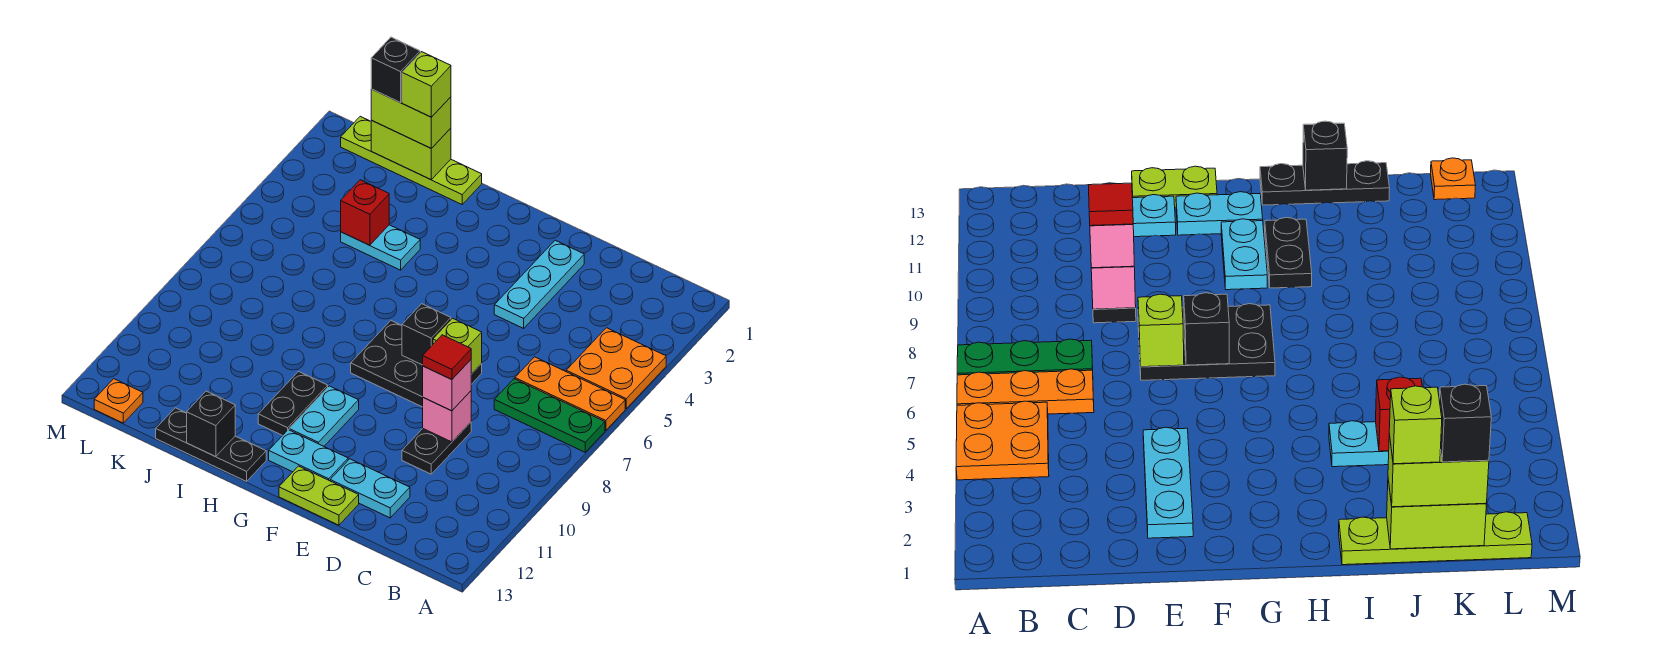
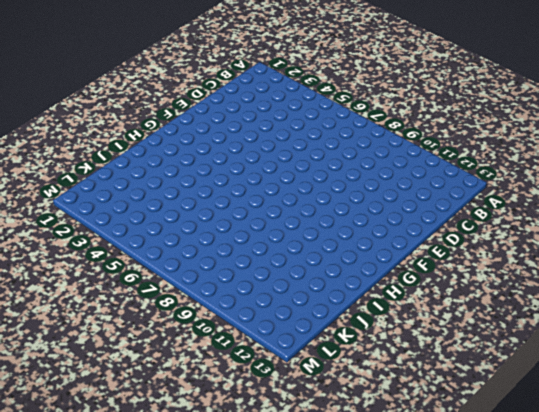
none -> orange 2x2 plate [566,328,666,408]
none -> orange 1x3 plate [515,357,625,431]
none -> green 1x3 plate [494,379,605,452]

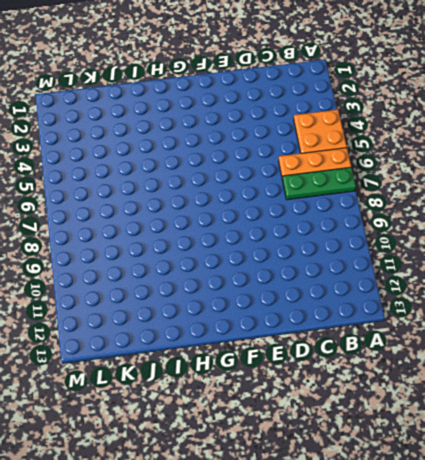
none -> black 1x2 plate [402,422,471,474]
none -> cyan 1x2 plate [330,459,410,518]
none -> cyan 1x3 plate [494,240,584,328]

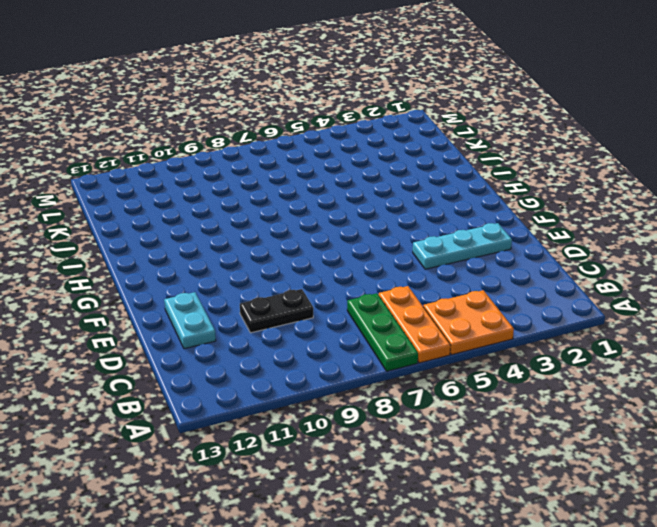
none -> black 2x3 plate [351,321,482,407]
none -> lime 1x2 plate [279,466,359,525]
none -> cyan 1x2 plate [269,430,348,481]

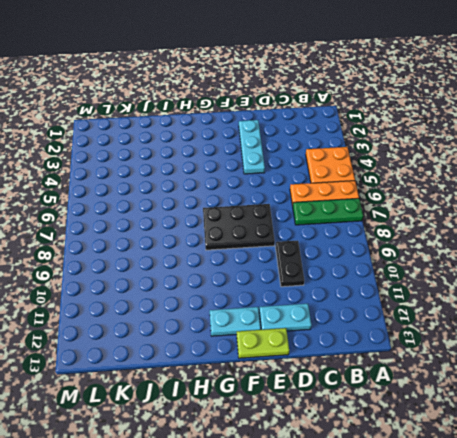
none -> cyan 1x2 plate [289,386,359,446]
none -> black 1x2 plate [258,371,328,435]
none -> black 1x3 plate [156,408,266,481]

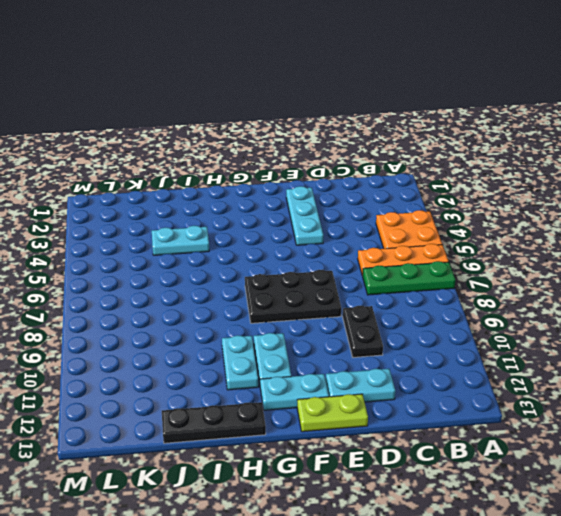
cyan 1x2 plate [222,335,259,390] -> black 1x2 plate [258,371,328,435]
none -> lime 1x4 plate [341,116,482,204]
none -> orange 1x1 plate [94,379,143,423]
none -> pink 1x1 brick [423,391,471,442]

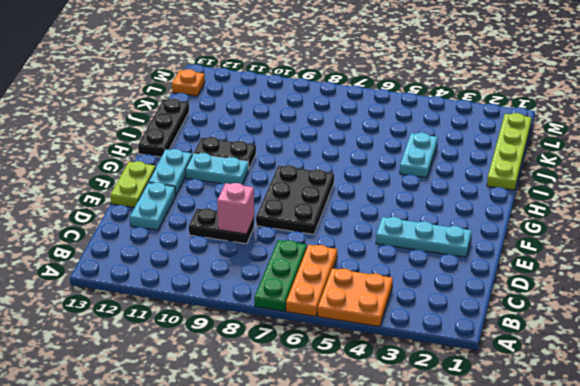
none -> lime 1x1 brick [433,318,482,374]
none -> black 1x1 brick [402,304,451,365]
none -> black 1x1 brick [187,391,235,457]

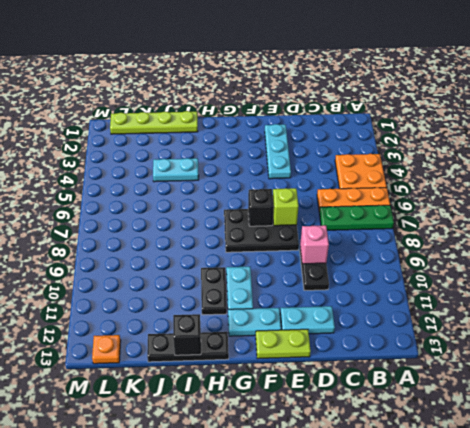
none -> lime 1x2 brick [371,121,451,180]
none -> red 1x1 brick [341,180,389,245]
none -> pink 1x1 brick [423,360,471,411]

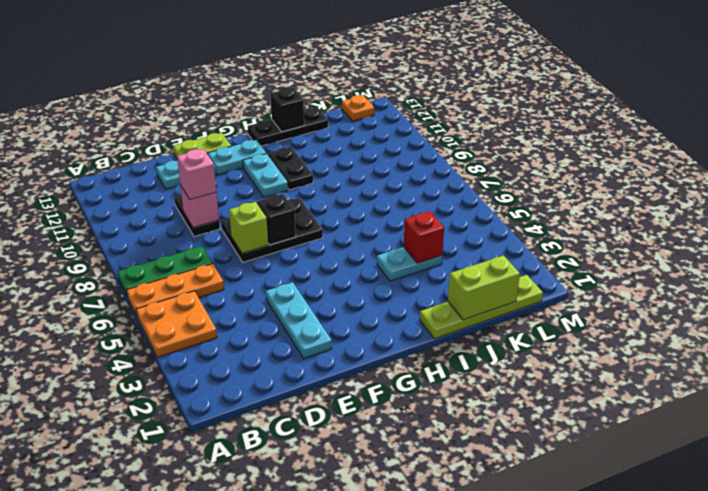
none -> lime 1x2 brick [371,89,451,148]
none -> red 1x1 tile [423,335,471,380]
none -> lime 1x1 brick [402,52,451,117]

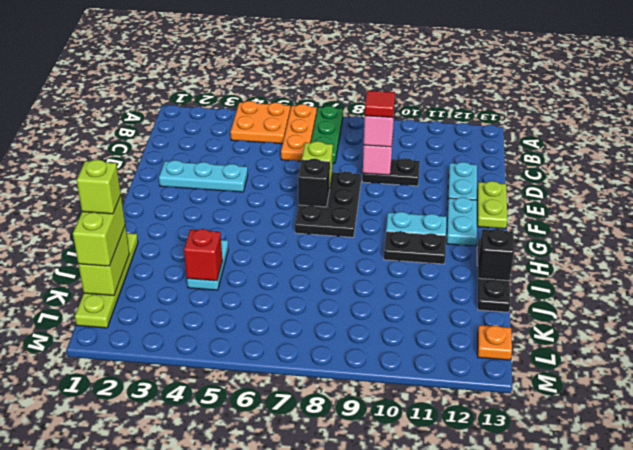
none -> black 1x1 brick [371,37,420,103]

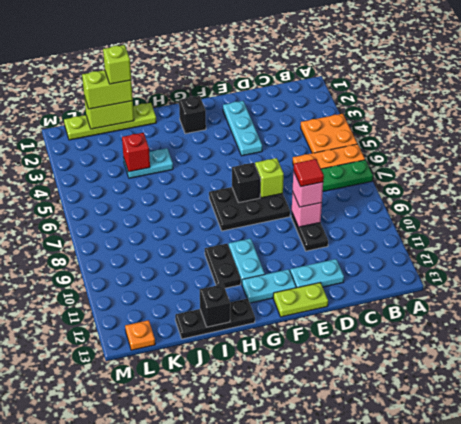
black 1x1 brick [179,96,206,134] -> black 1x1 brick moved to [371,37,420,103]

